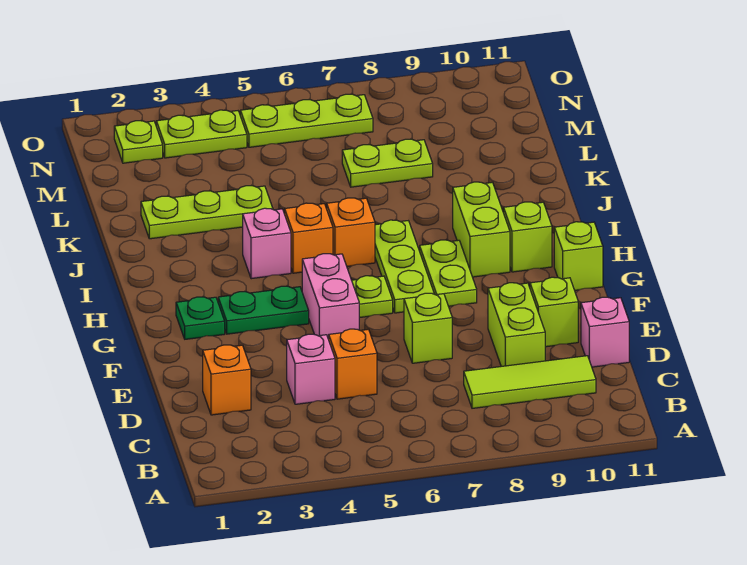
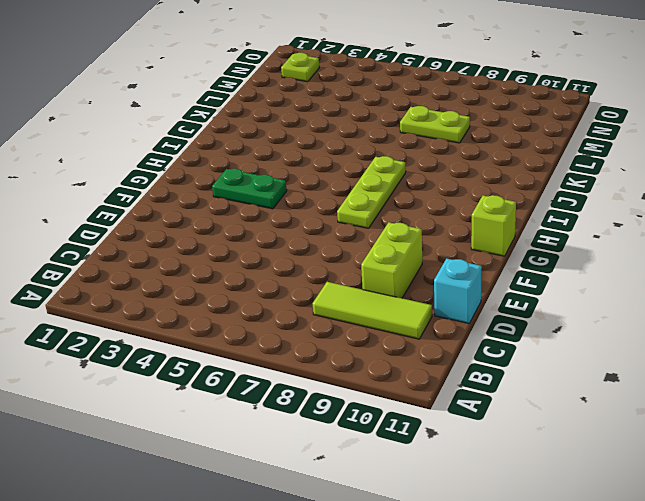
cyan 1x1 brick [434,258,482,323] -> pink 1x1 brick [581,297,629,367]
none -> orange 1x1 brick [203,345,251,415]
none -> pink 1x1 brick [287,334,335,404]
none -> orange 1x1 brick [329,329,377,399]

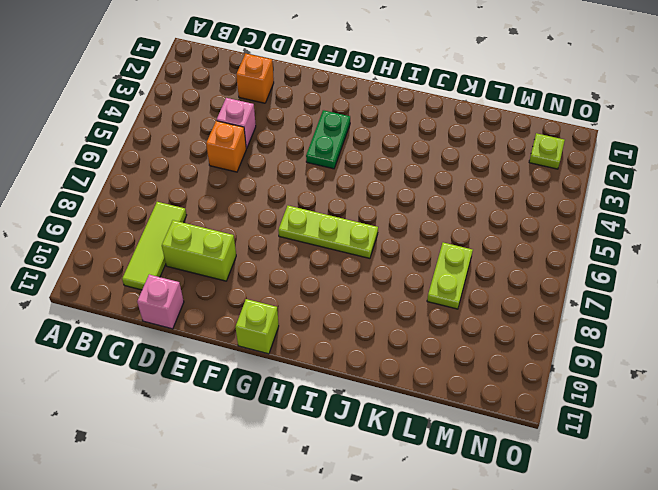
none -> lime 1x1 brick [404,293,452,363]
none -> lime 1x1 brick [530,277,578,347]
none -> pink 1x2 brick [302,254,359,339]

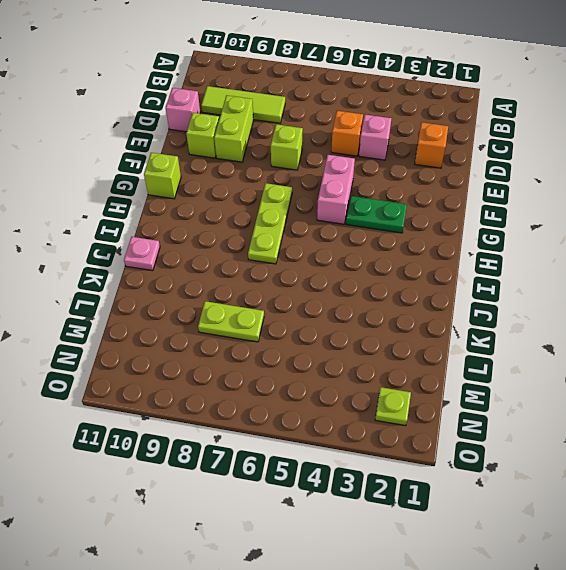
pink 1x1 plate [124,237,160,271] -> none
none -> green 1x1 plate [176,297,225,339]
none -> lime 1x1 plate [352,276,393,318]
none -> lime 1x2 plate [420,240,477,306]

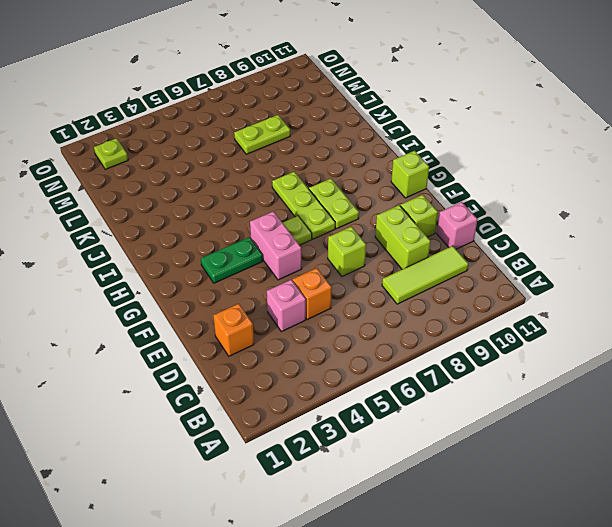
none -> green 1x1 plate [176,297,225,339]
none -> lime 1x2 brick [453,182,510,277]
none -> lime 1x1 brick [504,202,552,272]

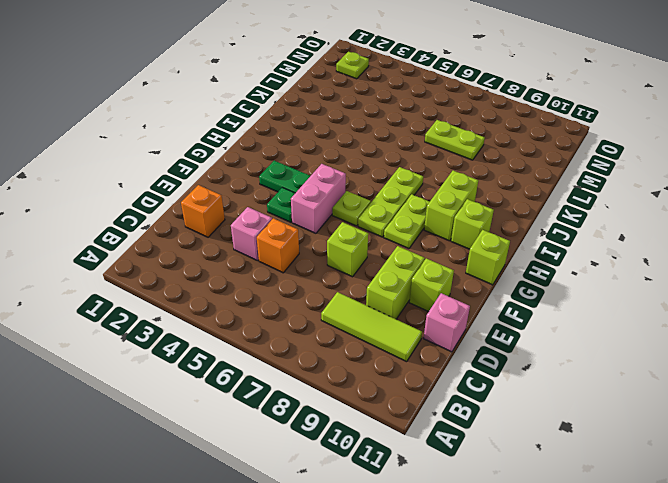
green 1x1 plate [267,188,295,222] -> green 1x1 plate moved to [176,297,225,339]
none -> pink 1x1 brick [243,208,291,279]
none -> orange 1x1 brick [285,203,333,273]
none -> orange 1x1 brick [327,198,375,266]

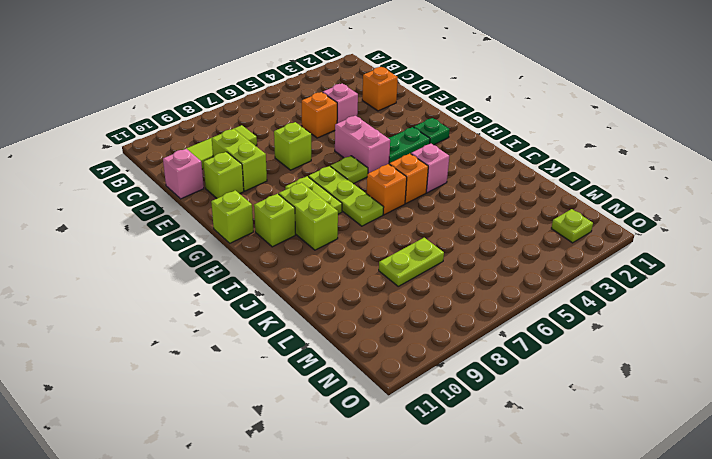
none -> lime 1x3 plate [141,186,273,239]
none -> lime 1x2 plate [156,110,247,158]
none -> lime 1x3 plate [240,94,373,147]

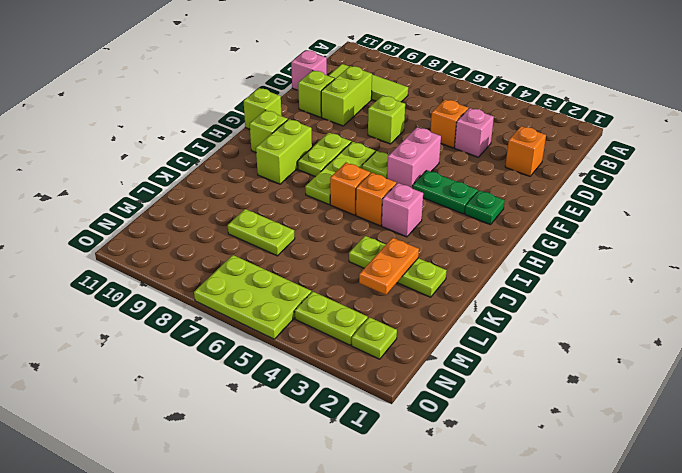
orange 1x2 plate [359,238,419,295] -> none
lime 2x3 plate [194,255,311,339] -> lime 1x3 plate [240,94,373,147]

